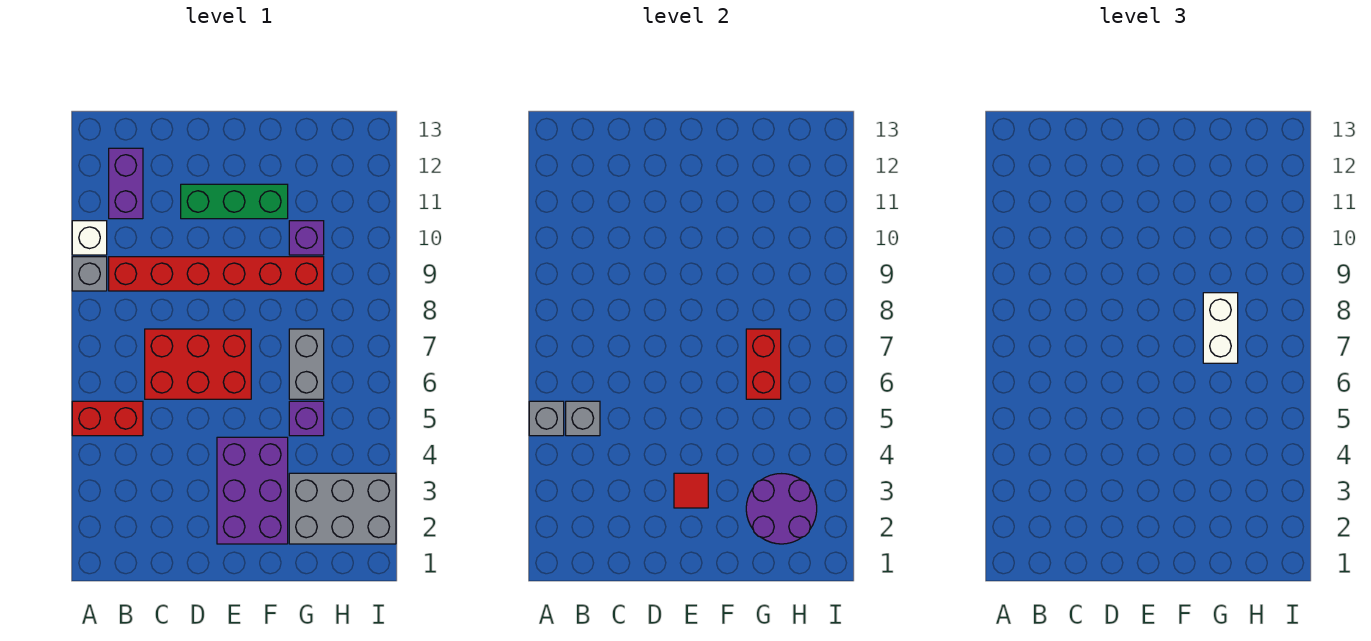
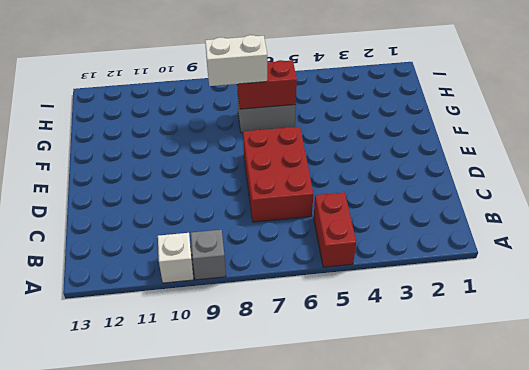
none -> red 1x6 brick [109,257,324,291]
none -> purple 1x2 brick [109,148,143,219]
none -> green 1x3 brick [181,184,288,219]

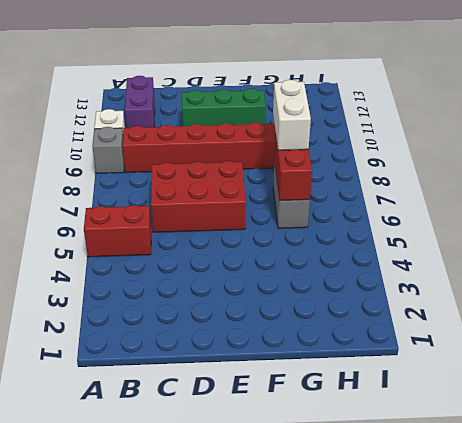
none -> purple 2x3 brick [217,437,288,544]
none -> grey 2x3 brick [289,473,396,544]
none -> purple 1x1 brick [289,401,324,436]

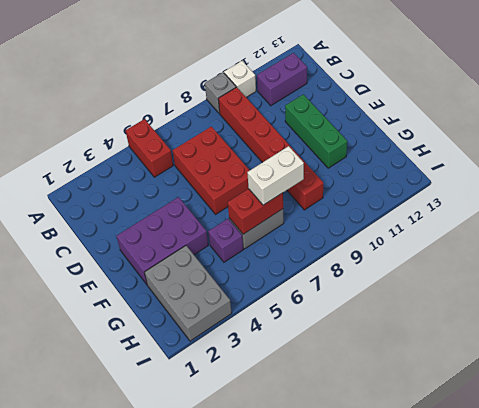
none -> purple 1x1 brick [289,221,324,255]
none -> grey 1x1 brick [529,401,564,436]
none -> grey 1x1 brick [566,401,600,436]

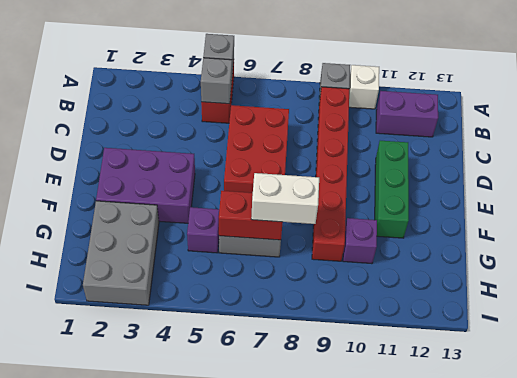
none -> red 1x1 tile [674,473,708,508]
none -> purple 2x2 round brick [746,474,817,544]

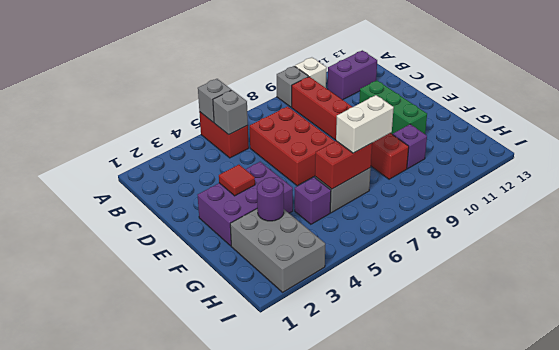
purple 1x1 round brick [257,178,284,221] -> purple 2x2 round brick [746,474,817,544]

